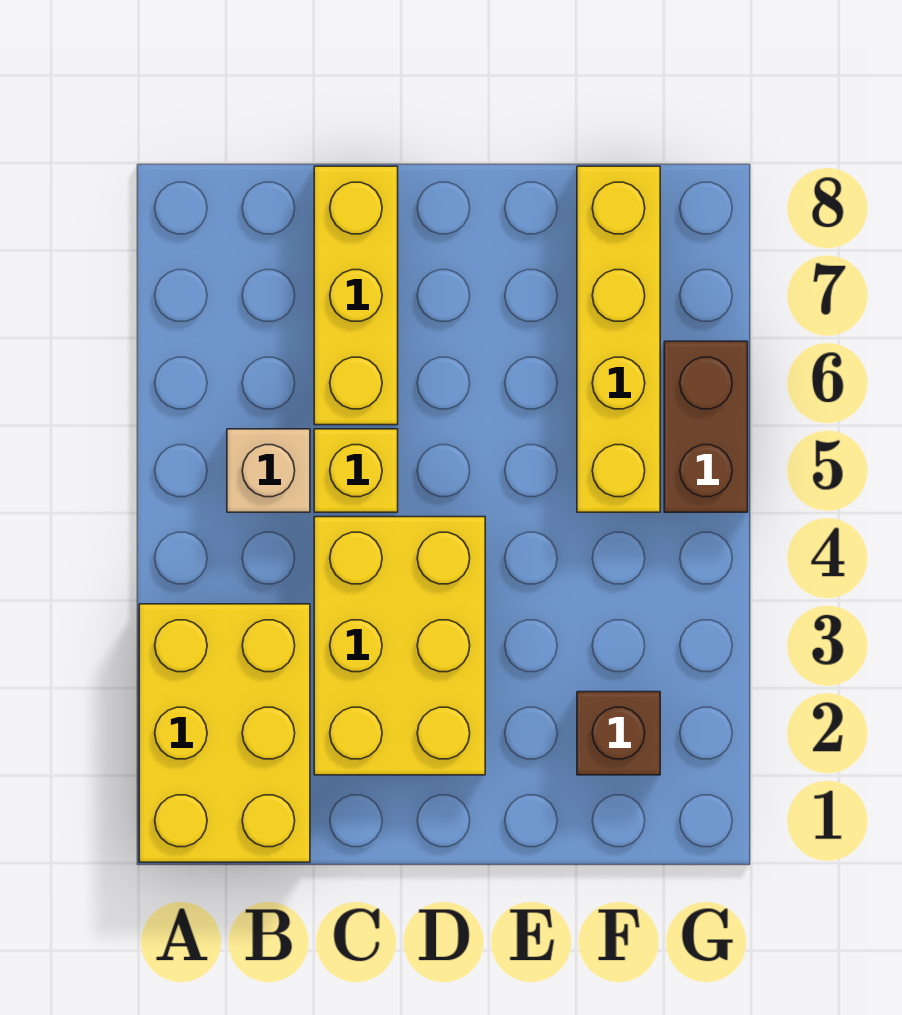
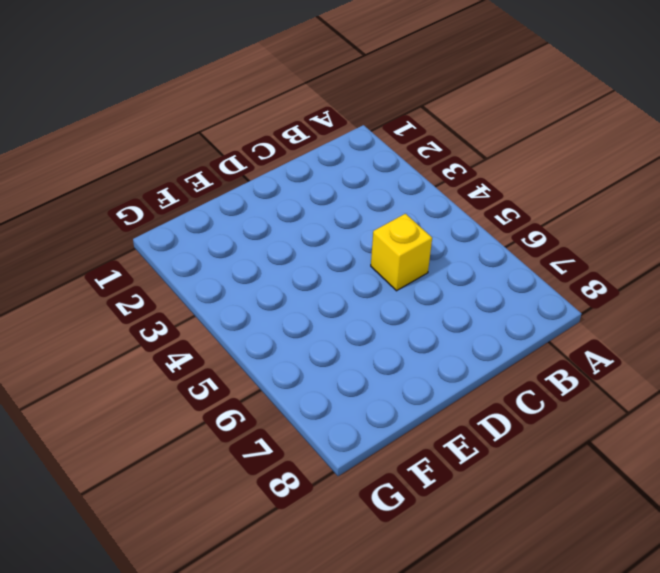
none -> yellow 2x3 brick [139,604,310,862]
none -> tan 1x1 brick [227,429,310,512]

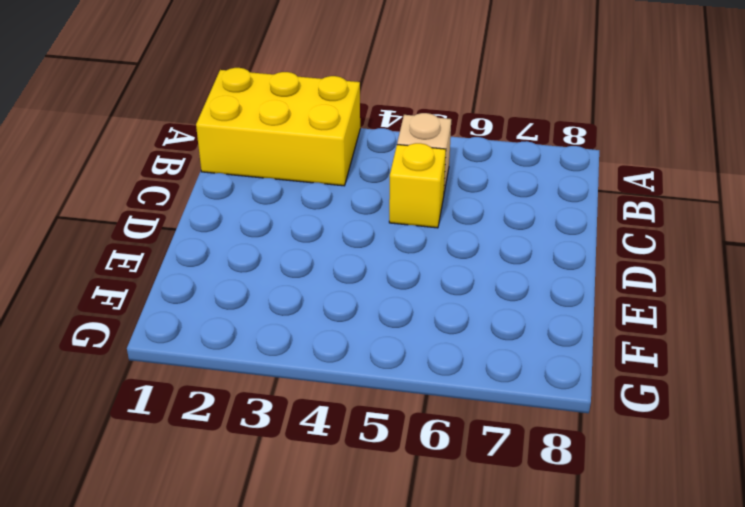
none -> yellow 2x3 brick [314,517,485,775]
none -> yellow 1x3 brick [314,166,398,425]

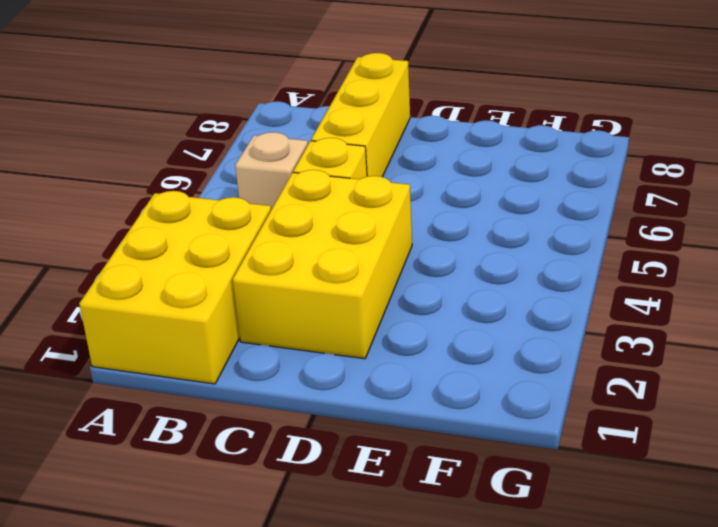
none -> brown 1x1 brick [577,692,660,775]
none -> yellow 1x4 brick [577,166,660,512]

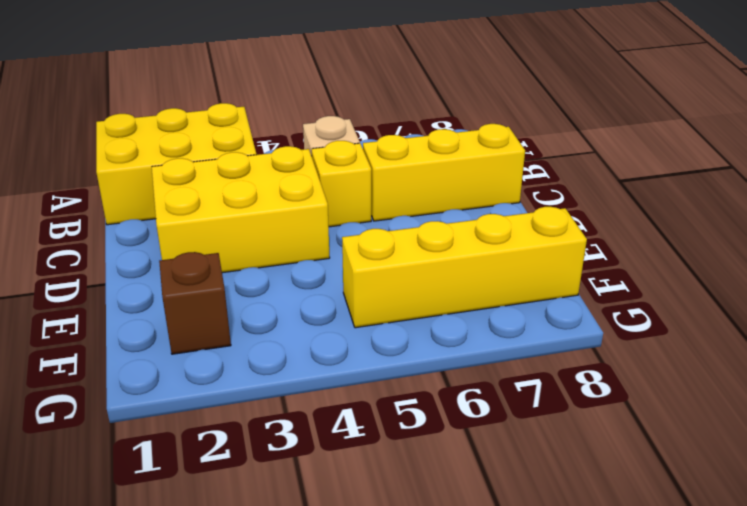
none -> brown 1x2 brick [664,341,748,512]

